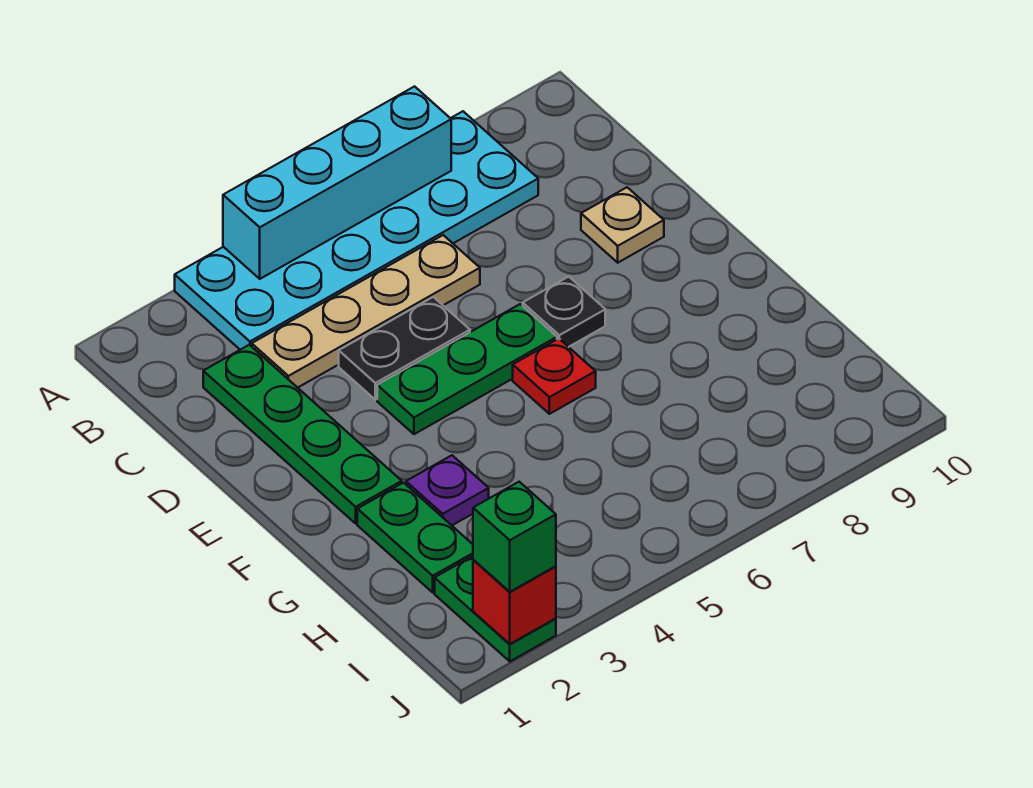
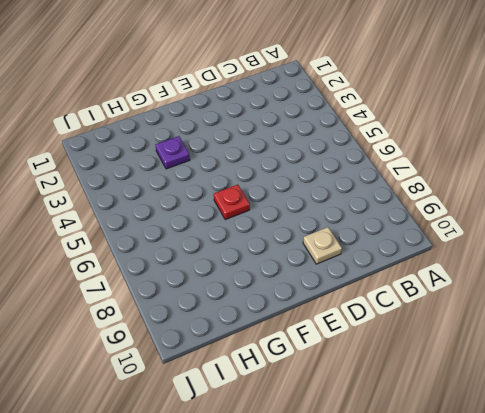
none -> cyan 2x6 plate [175,111,538,350]
none -> green 1x4 plate [203,345,402,523]
none -> tan 1x4 plate [252,235,480,388]

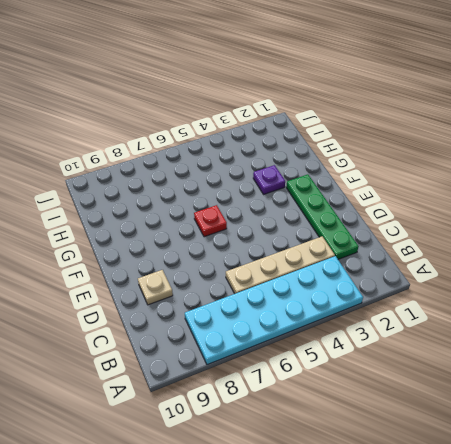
none -> black 1x2 plate [339,297,470,400]
none -> green 1x3 plate [377,304,557,434]
none -> black 1x1 plate [523,277,605,347]

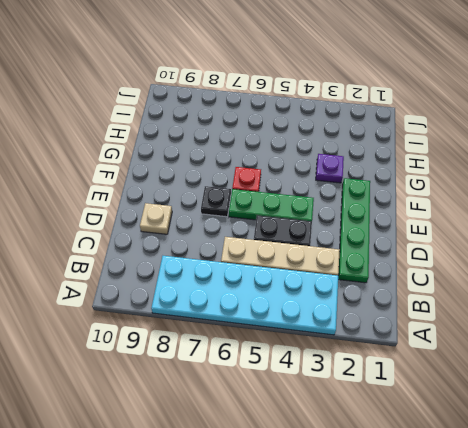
none -> green 1x2 plate [357,483,473,592]
none -> green 1x2 plate [435,556,556,661]
none -> cyan 1x4 brick [223,87,451,279]

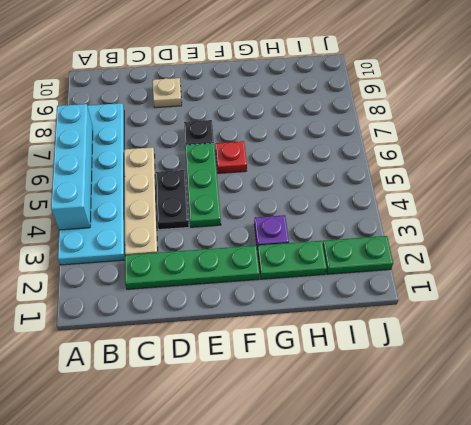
none -> red 1x1 brick [473,560,556,644]
none -> green 1x1 brick [473,482,556,592]

